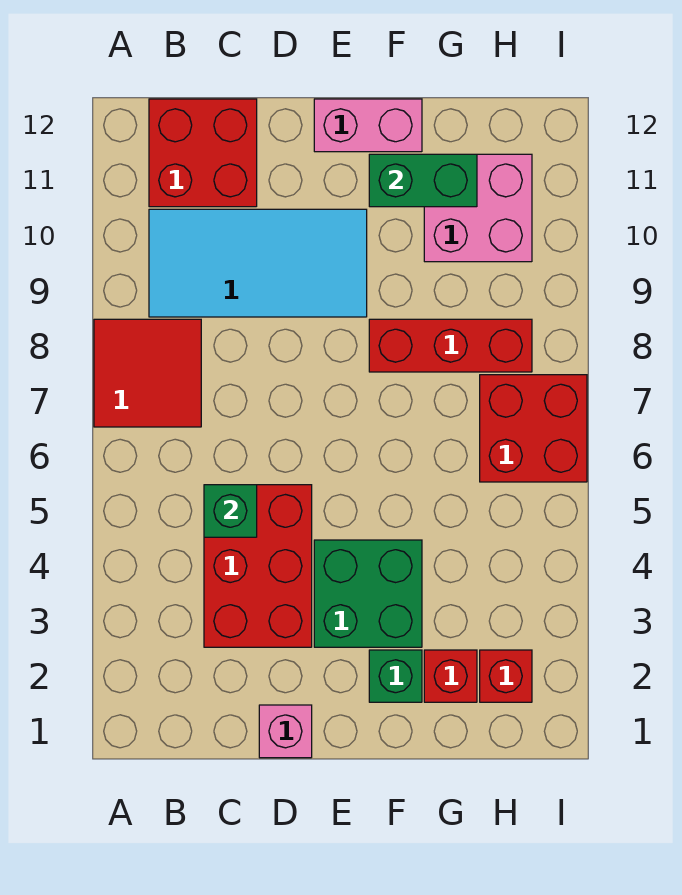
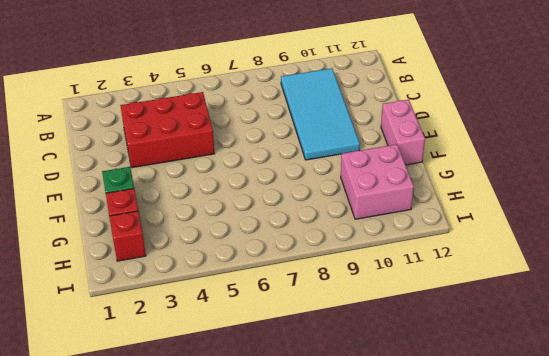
none -> red 2x2 tile [94,319,201,427]
none -> red 2x2 brick [149,99,257,207]
none -> pink 1x1 brick [259,705,312,758]

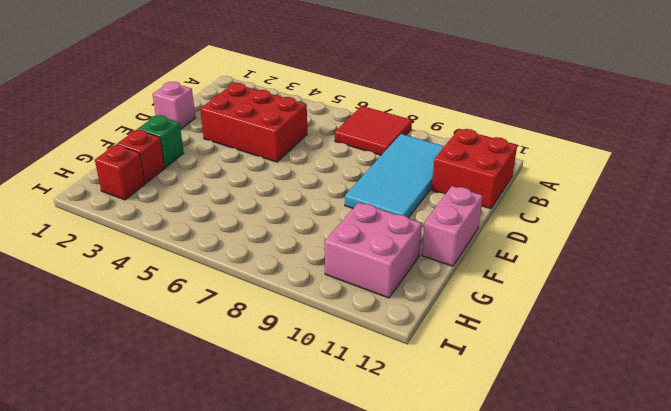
none -> green 2x2 brick [314,540,422,647]
none -> red 1x3 brick [369,319,532,372]
none -> red 2x2 brick [480,375,587,482]

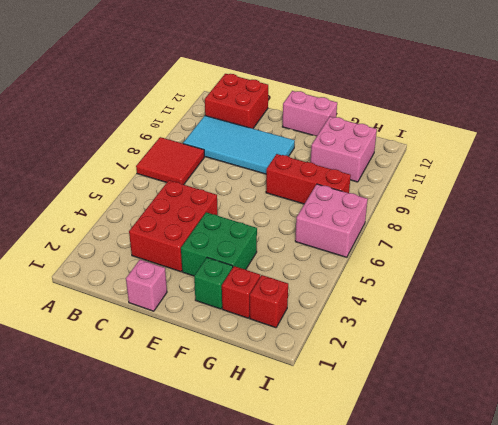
pink 2x2 brick [295,184,368,257] -> red 2x2 brick [480,375,587,482]
none -> green 1x1 brick [204,485,257,537]
none -> green 1x2 brick [369,154,477,207]

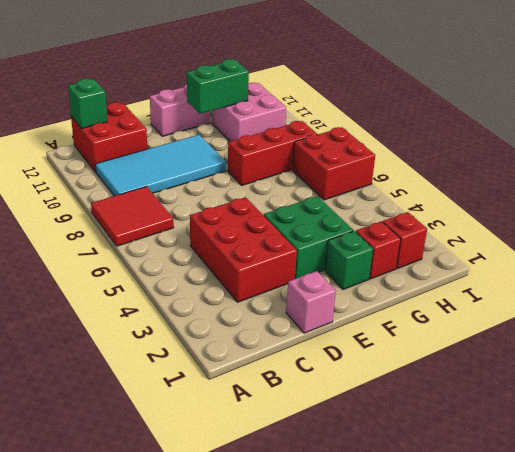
green 1x1 brick [68,79,107,129] -> green 1x1 brick moved to [204,485,257,537]

